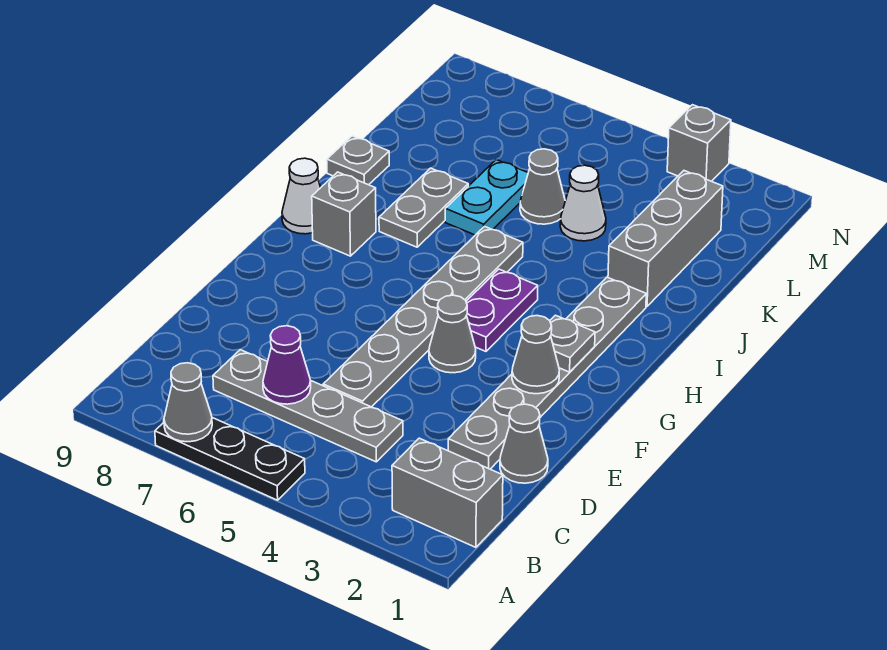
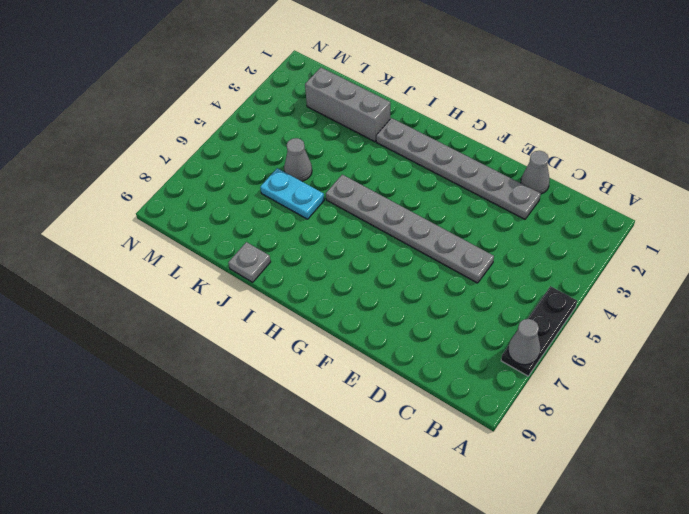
none -> grey 1x2 brick [392,438,503,547]
none -> grey 1x4 plate [213,350,403,462]
none -> grey 1x1 cone [429,295,476,373]

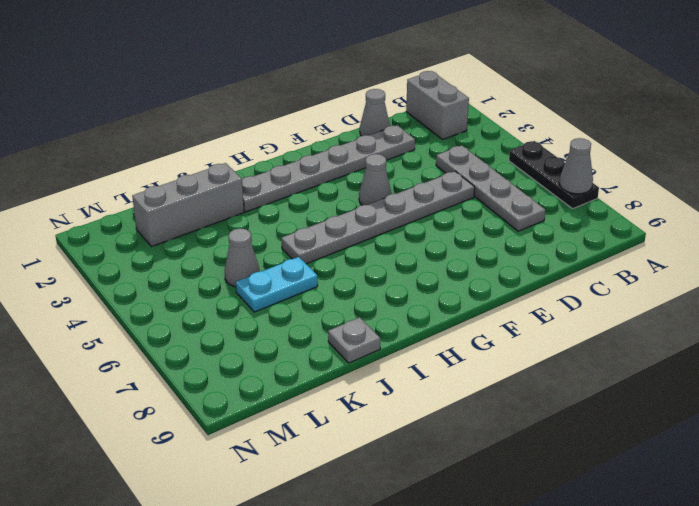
none -> purple 1x2 plate [466,269,538,351]
none -> grey 1x1 brick [312,172,376,256]
none -> white 1x1 cone [282,158,321,234]

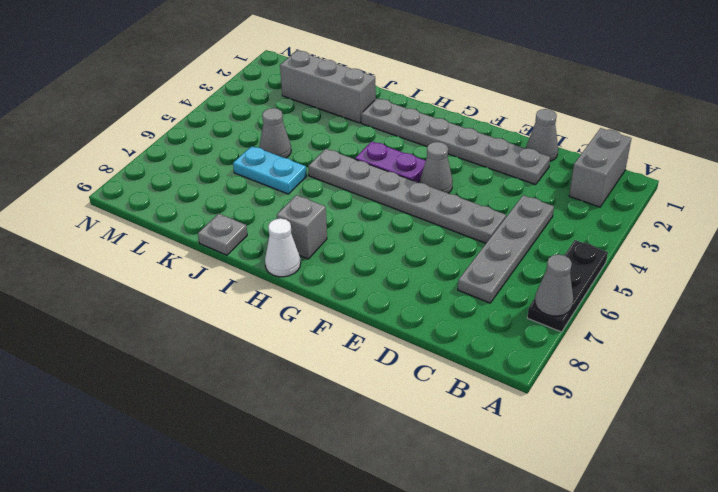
none -> grey 1x2 plate [379,168,468,247]
none -> white 1x1 cone [560,165,606,241]
none -> grey 1x1 brick [667,105,731,181]

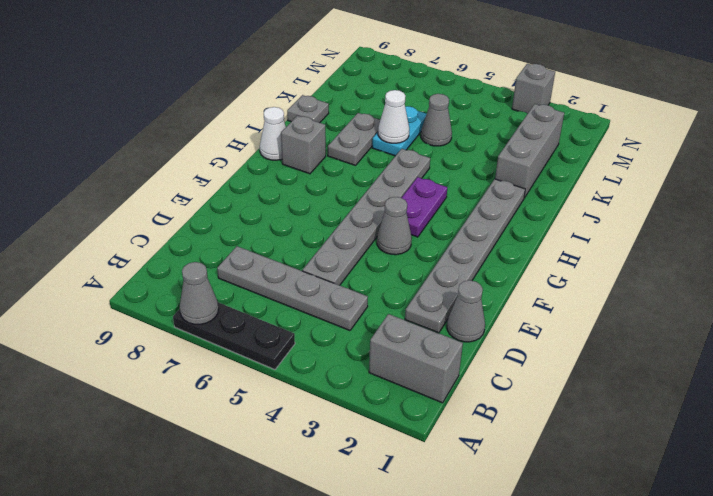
white 1x1 cone [378,90,409,143] -> white 1x1 cone moved to [560,165,606,241]
none -> purple 1x1 cone [263,326,311,404]
none -> grey 1x1 cone [512,316,559,394]
none -> grey 1x1 plate [550,315,595,372]

